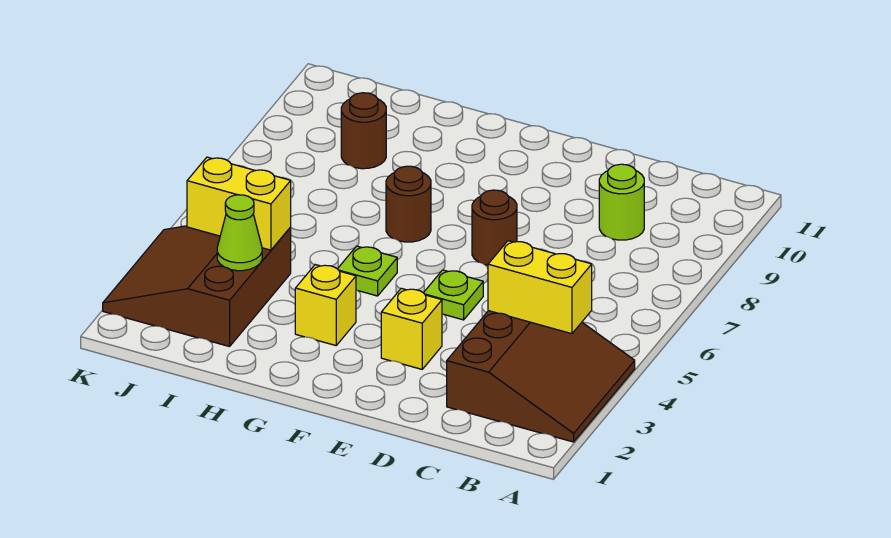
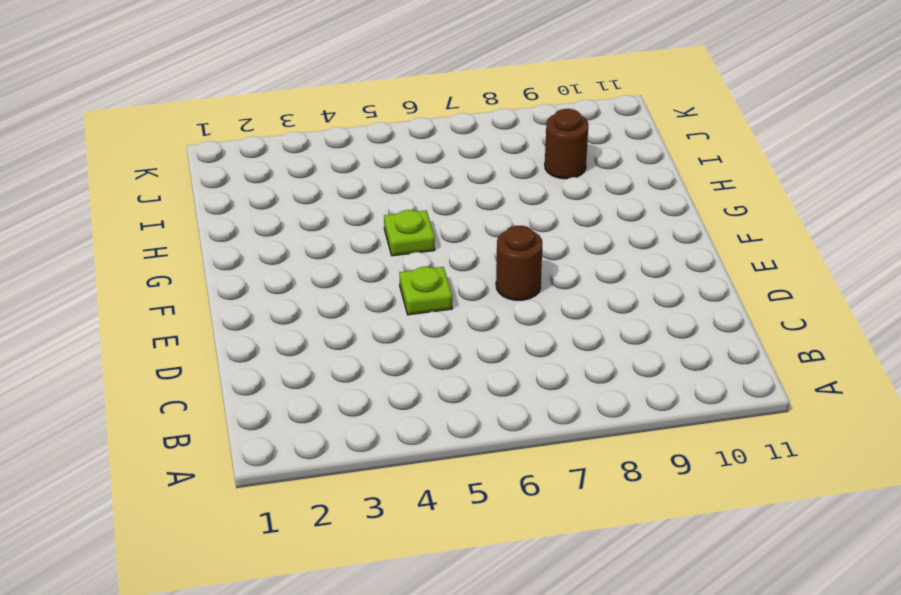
none -> brown 3x3 slope [447,311,635,442]
none -> lime 1x1 round brick [599,164,644,240]
none -> yellow 1x1 brick [381,288,442,369]

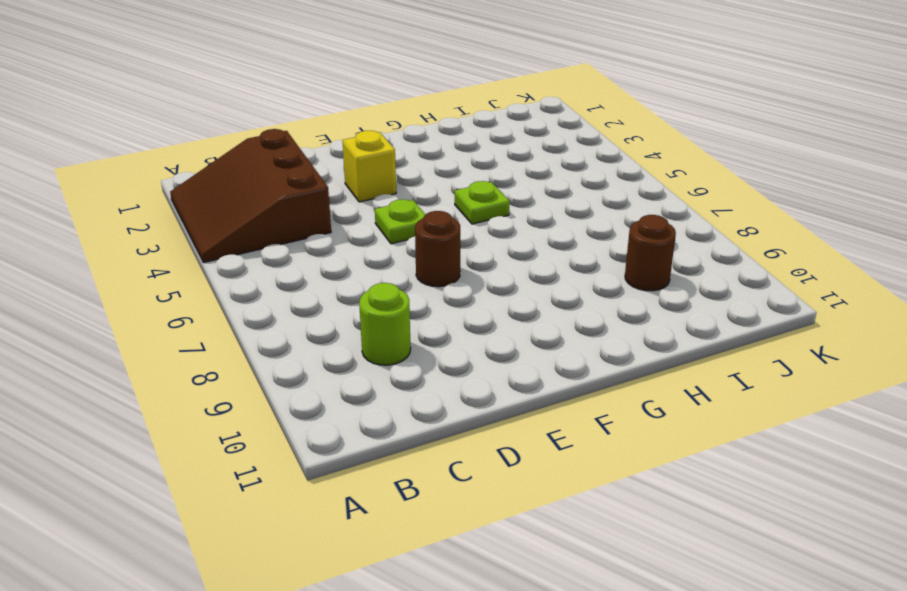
none -> yellow 1x1 brick [295,265,356,345]
none -> brown 1x1 round brick [386,166,431,242]
none -> brown 3x3 slope [103,226,291,347]

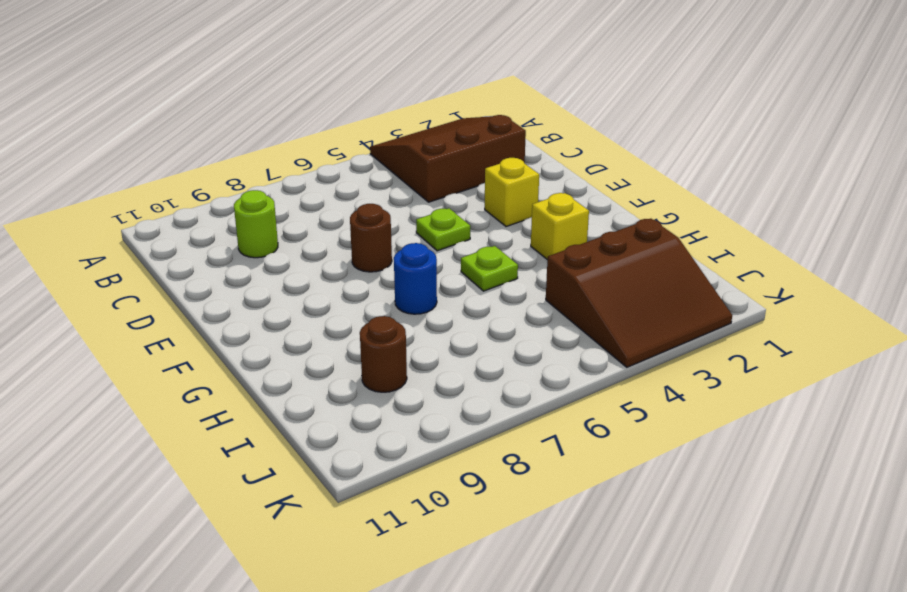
blue 1x1 round brick [394,243,437,314] -> brown 1x1 round brick [386,166,431,242]
none -> yellow 1x2 brick [488,241,592,334]
none -> lime 1x1 cone [217,195,262,271]
none -> yellow 1x2 brick [187,157,291,250]

